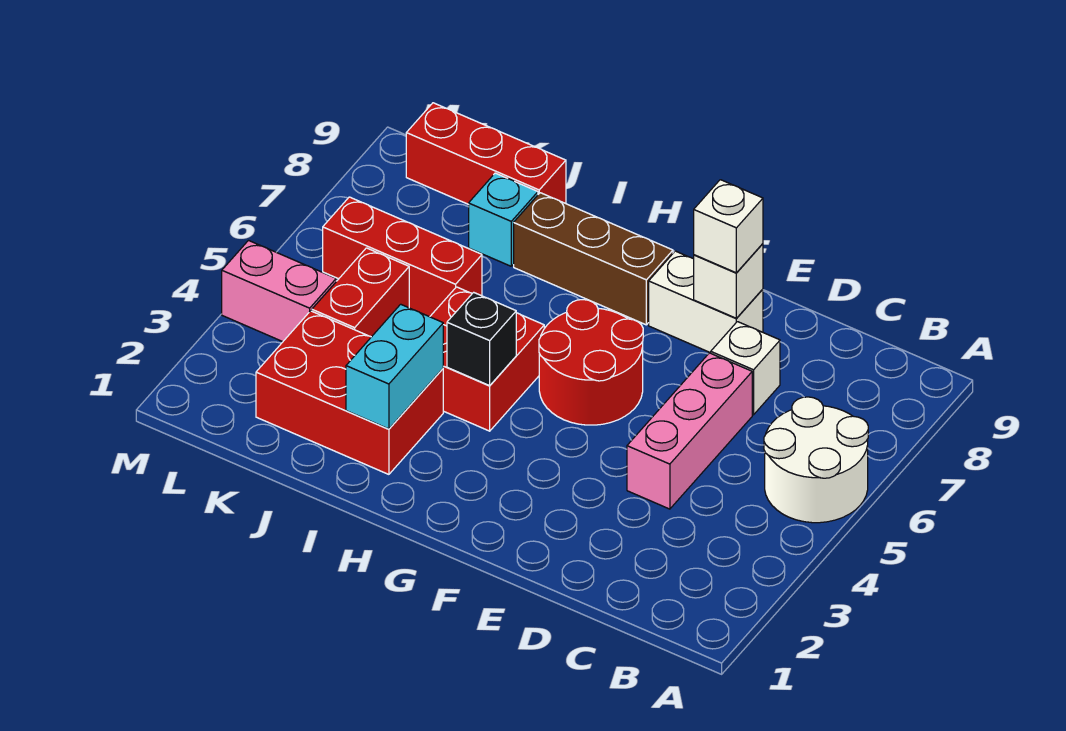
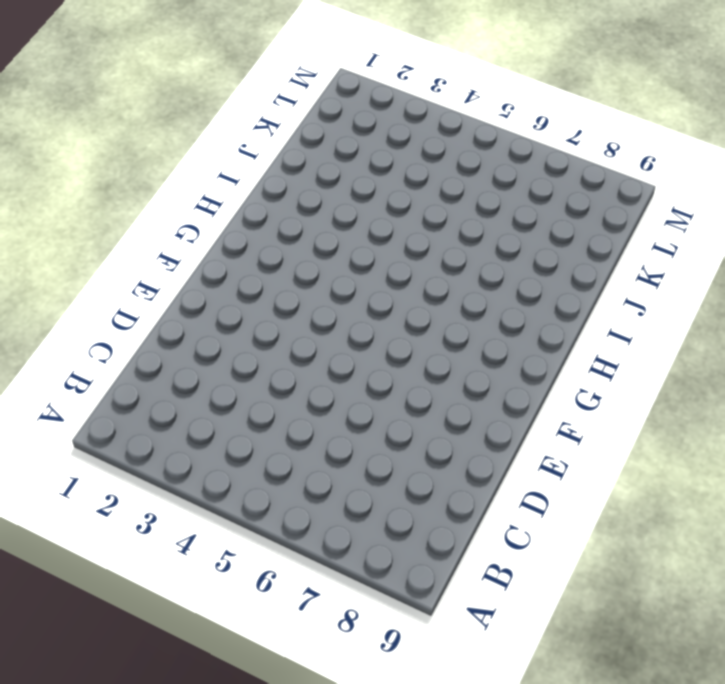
none -> white 2x2 round brick [764,397,868,523]
none -> pink 1x3 brick [627,353,752,509]
none -> white 1x1 brick [711,322,780,415]

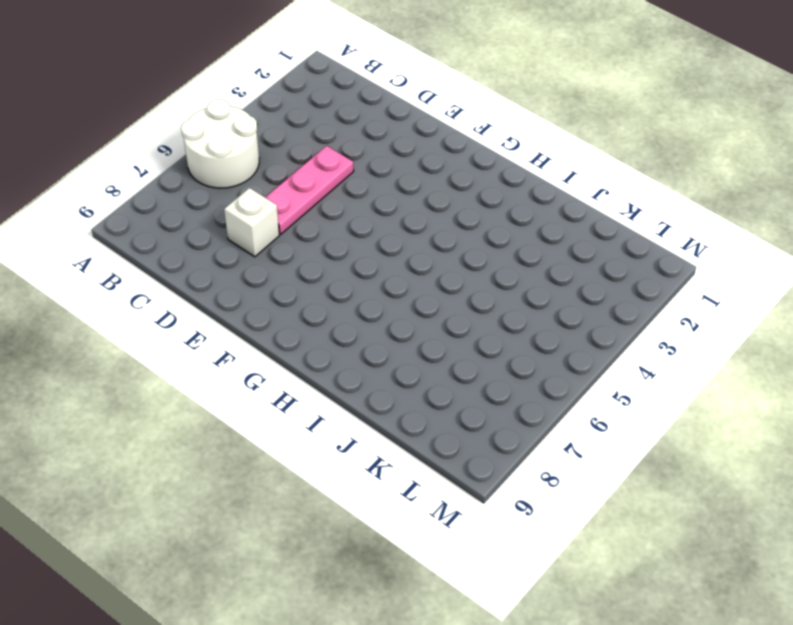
pink 1x3 plate [265,146,354,234] -> pink 1x3 brick [627,353,752,509]
none -> white 1x2 brick [649,251,763,353]
none -> red 2x2 round brick [539,300,643,425]
none -> brown 1x3 brick [514,193,673,325]

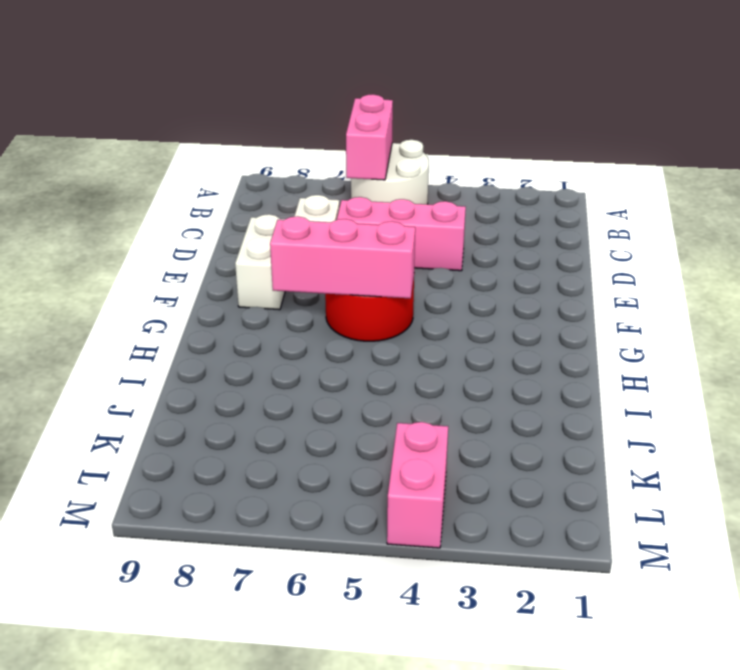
pink 1x2 brick [346,94,393,180] -> none
pink 1x3 brick [270,216,415,299] -> none
none -> brown 1x3 brick [514,193,673,325]
none -> red 2x2 brick [430,287,544,431]
none -> red 2x3 brick [256,311,443,474]

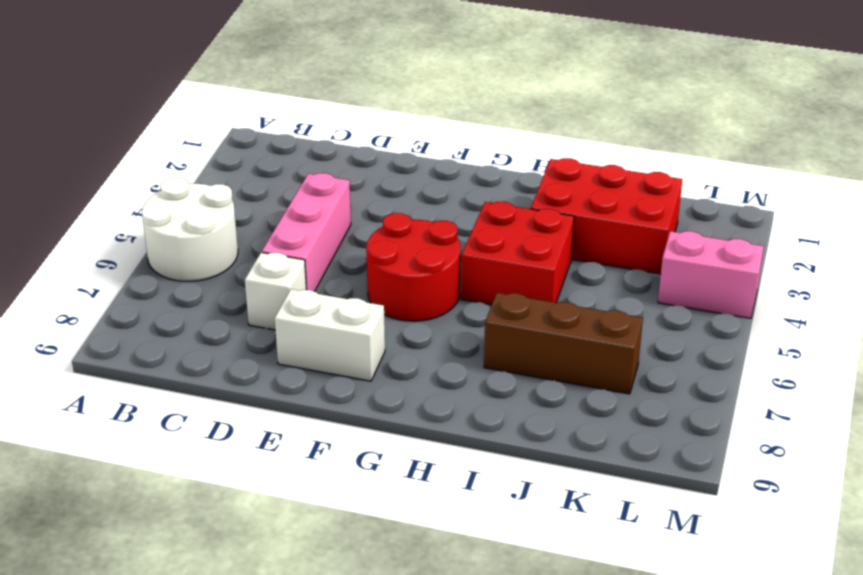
brown 1x3 brick [484,293,643,394] -> brown 1x3 brick moved to [514,193,673,325]
none -> red 1x3 brick [323,197,482,317]
none -> cyan 1x1 brick [469,173,538,266]
none -> red 1x3 brick [406,103,566,205]

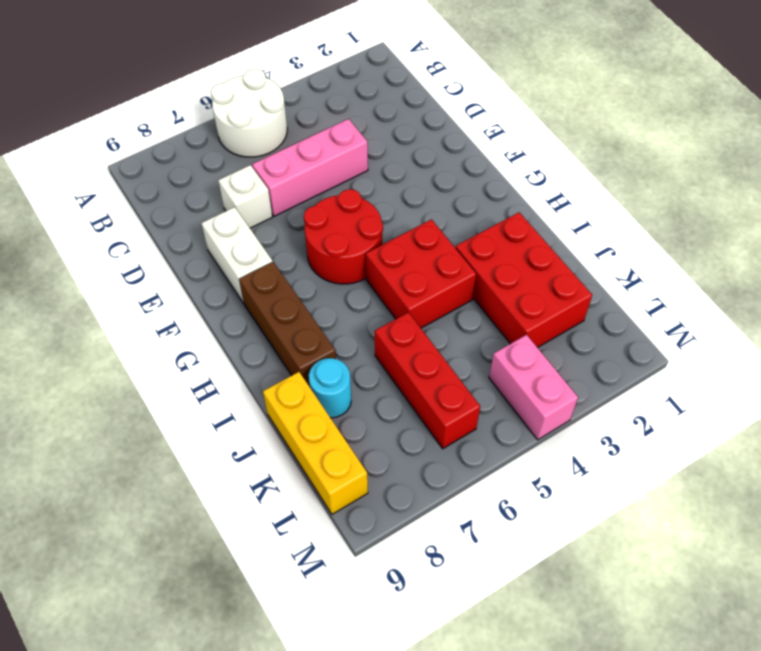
cyan 1x1 round brick [309,358,351,418] -> cyan 1x1 brick [469,173,538,266]
yellow 1x3 brick [263,372,368,514] -> red 1x3 brick [406,103,566,205]
none -> red 1x2 brick [312,248,409,337]
none -> white 1x1 brick [694,244,763,318]
none -> black 1x1 brick [447,292,516,386]

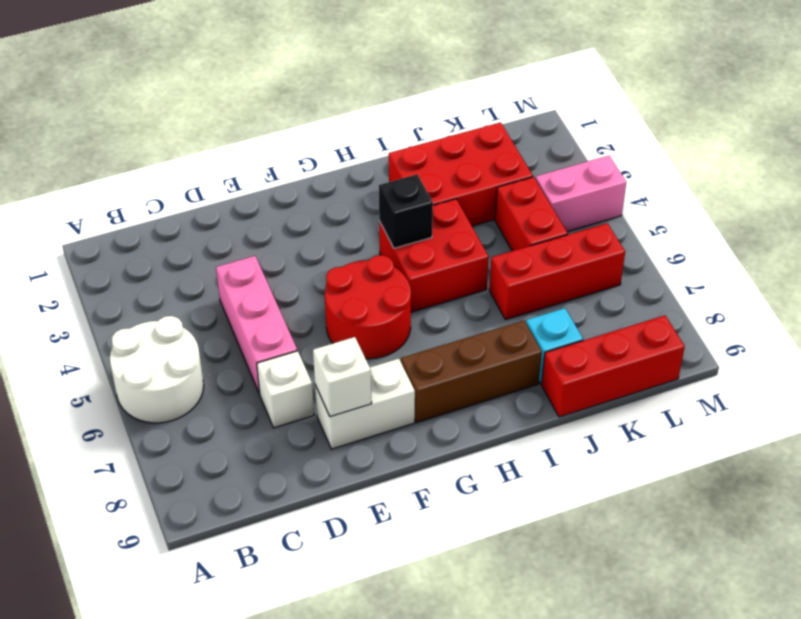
none -> cyan 1x2 brick [346,304,443,429]
none -> white 1x1 brick [694,180,763,273]

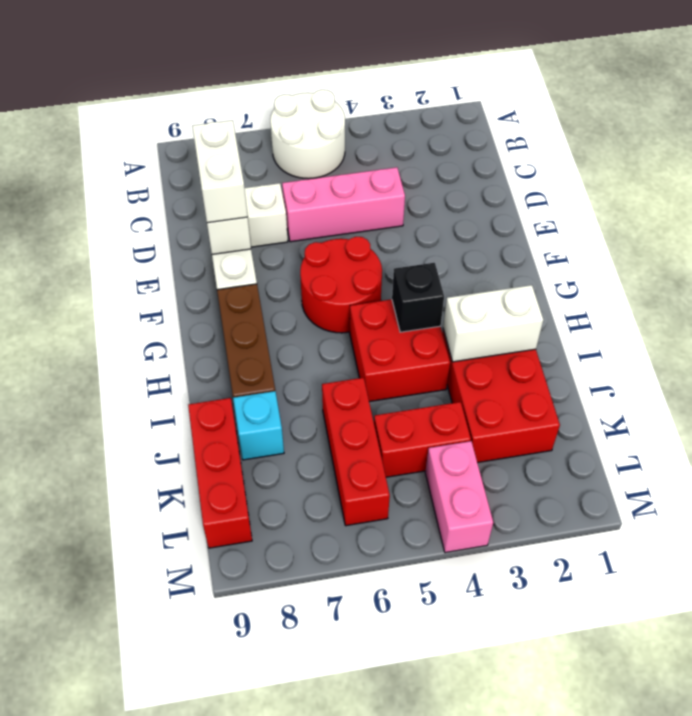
white 1x2 brick [192,120,248,223] -> white 1x1 brick [694,180,763,273]
white 1x2 brick [443,285,543,362] -> cyan 1x2 brick [346,304,443,429]

